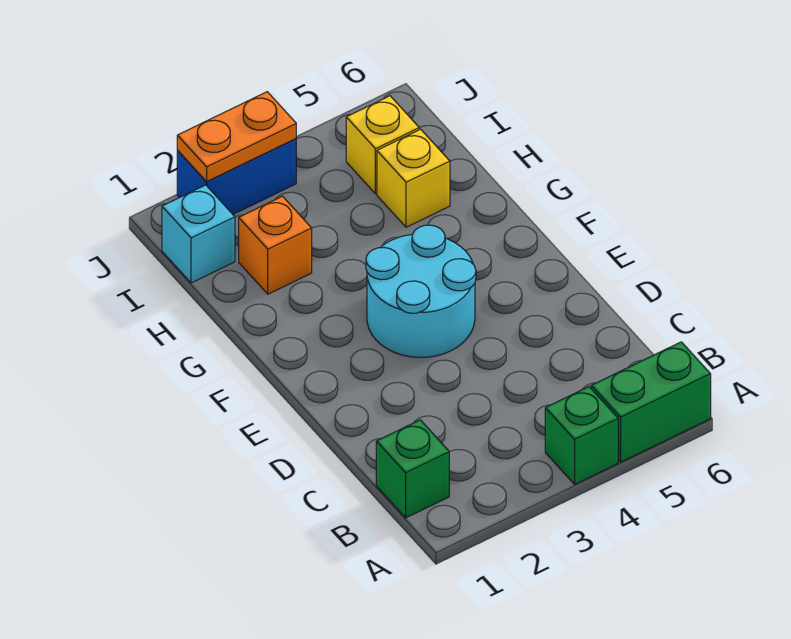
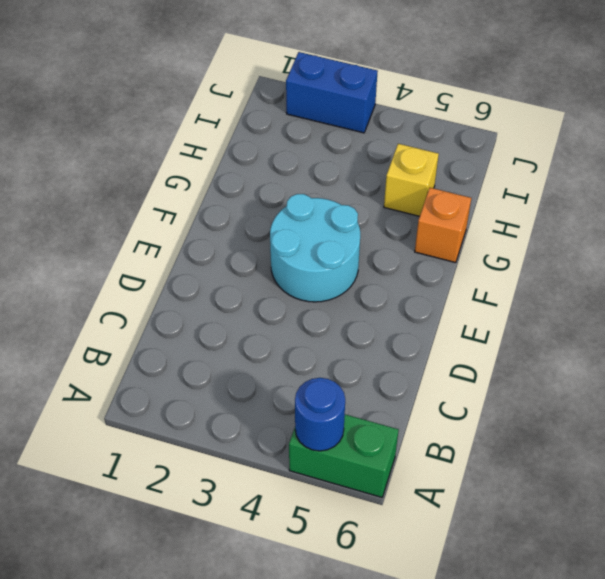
blue 1x1 round brick [295,378,345,451] -> none
orange 1x1 brick [415,188,471,263] -> orange 1x1 brick moved to [239,196,312,294]
none -> green 1x1 brick [545,387,618,484]
none -> green 1x1 brick [376,420,449,518]

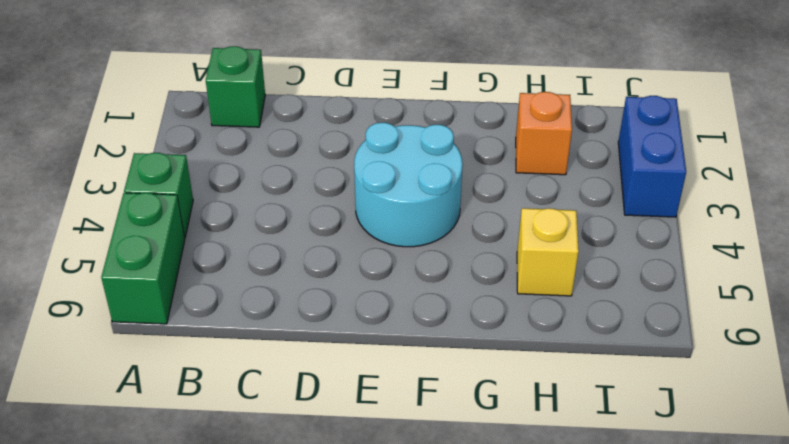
none -> cyan 1x1 brick [162,185,235,283]
none -> yellow 1x1 brick [346,96,419,194]

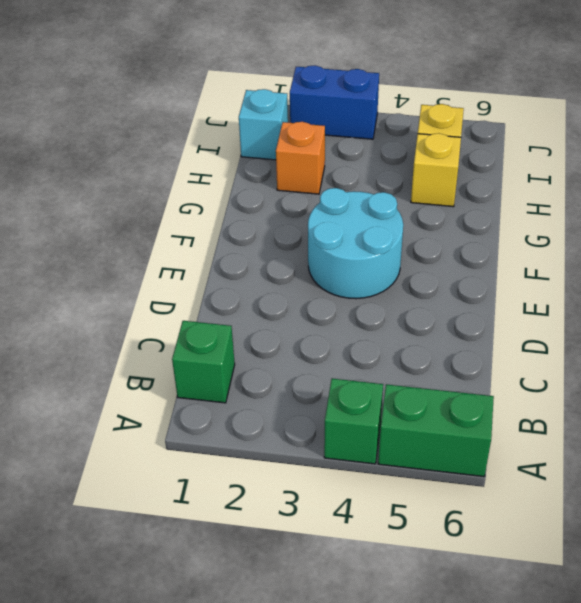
none -> orange 1x2 plate [177,92,296,181]

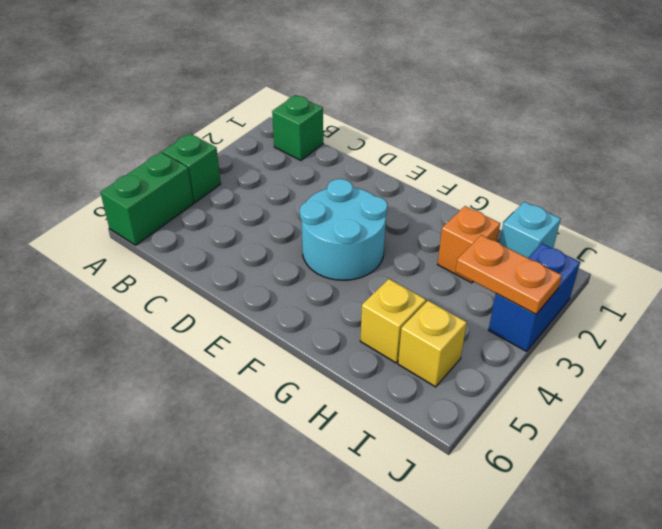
orange 1x2 plate [456,235,562,314] -> orange 1x2 plate turned to [177,92,296,181]

